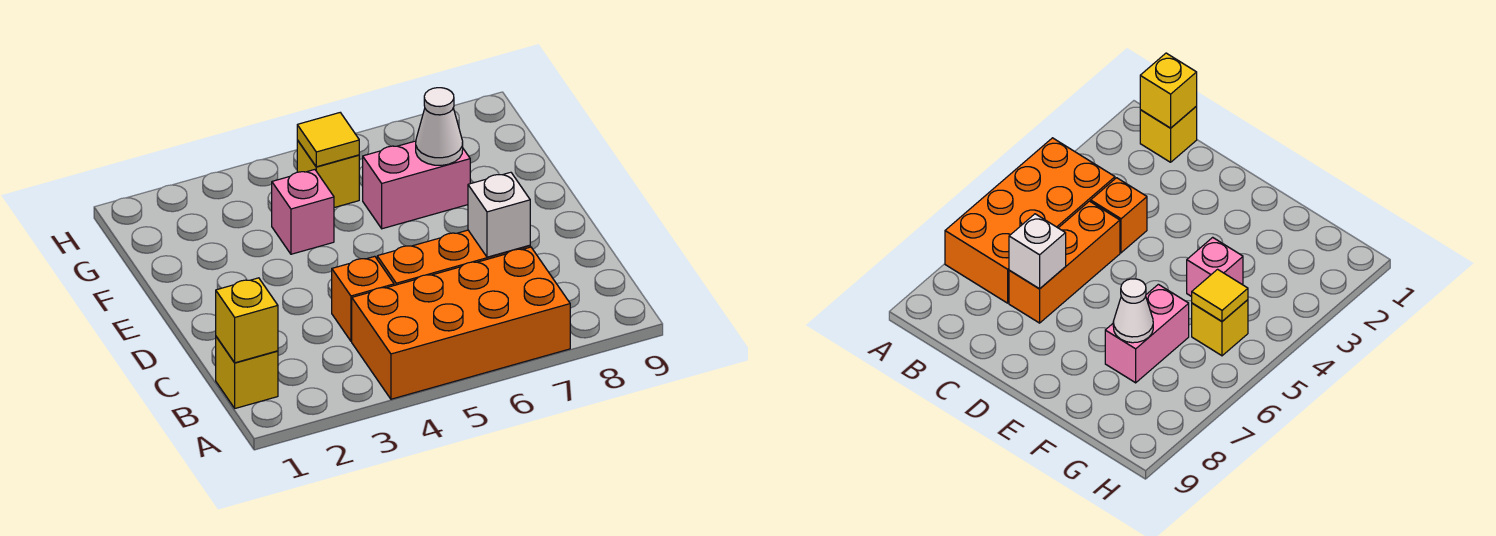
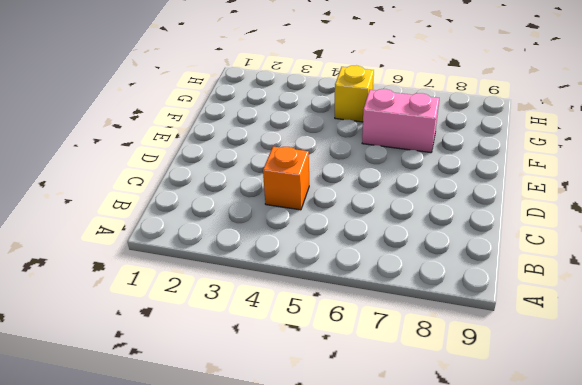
none -> orange 2x4 brick [352,247,570,399]
none -> yellow 1x1 brick [216,337,278,408]

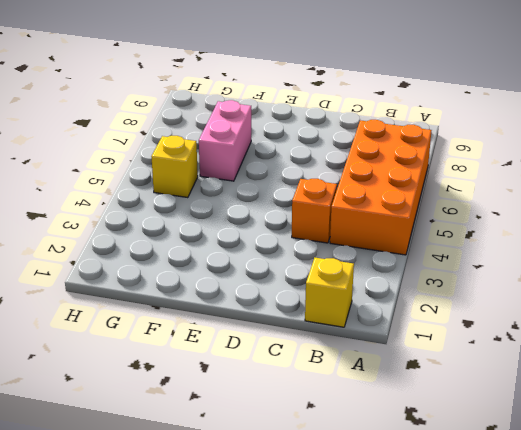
none -> orange 1x3 brick [377,230,530,285]
none -> pink 1x1 brick [272,170,334,254]

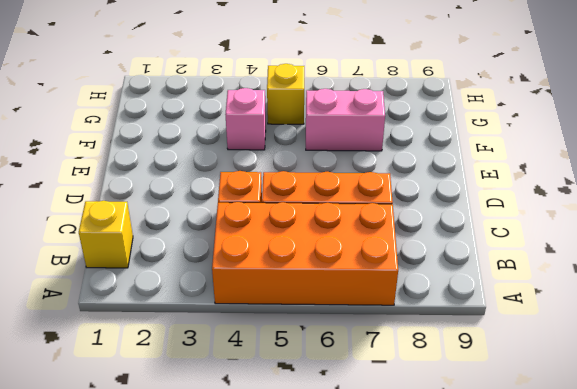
none -> yellow 1x1 brick [216,278,278,363]
none -> white 1x1 brick [468,172,530,257]

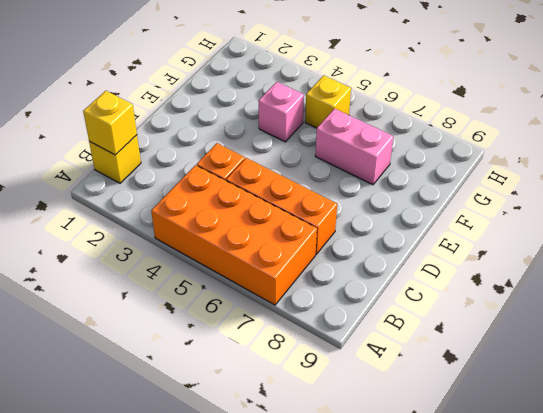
none -> white 1x1 brick [468,172,530,257]
none -> white 1x1 cone [416,88,463,165]

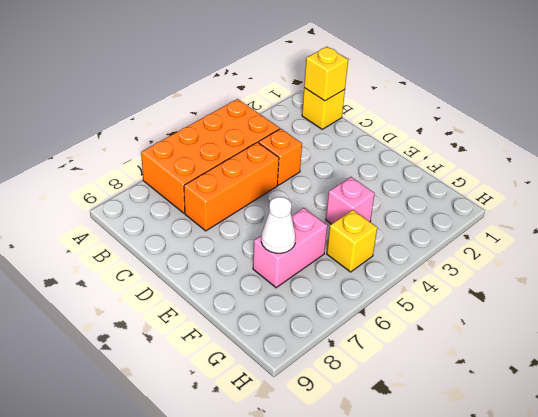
none -> white 1x1 brick [468,172,530,257]
none -> yellow 1x1 tile [297,113,359,167]

